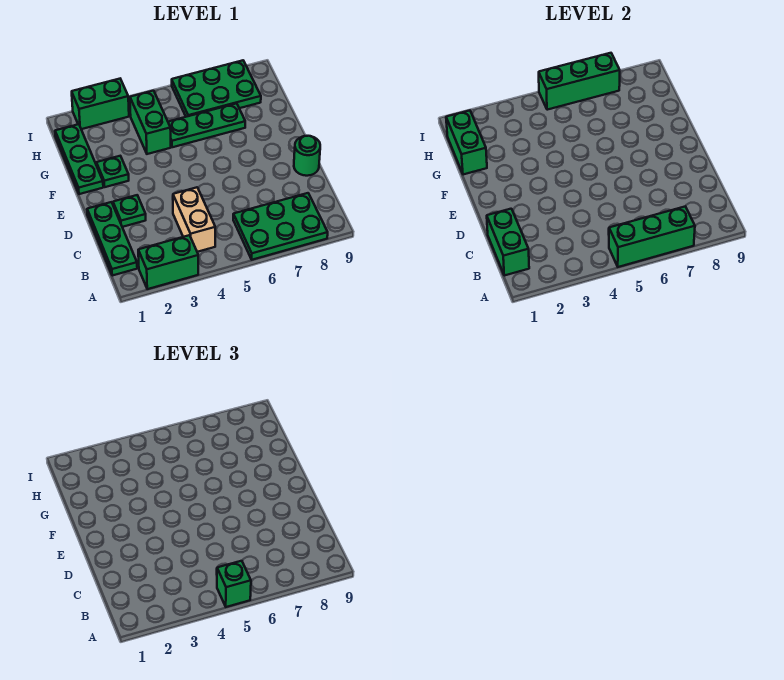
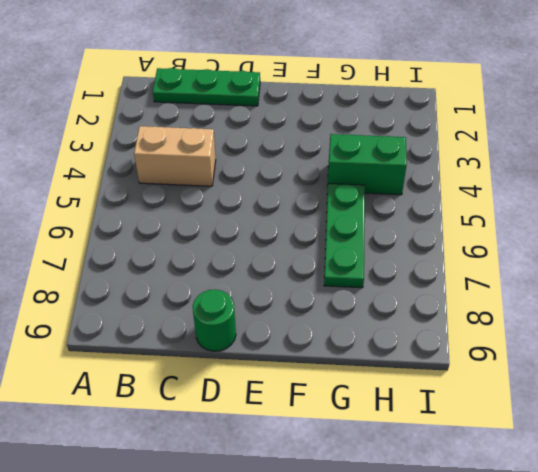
none -> green 1x2 brick [138,235,198,289]
none -> green 2x3 plate [233,193,328,260]
none -> green 1x1 plate [113,195,146,227]

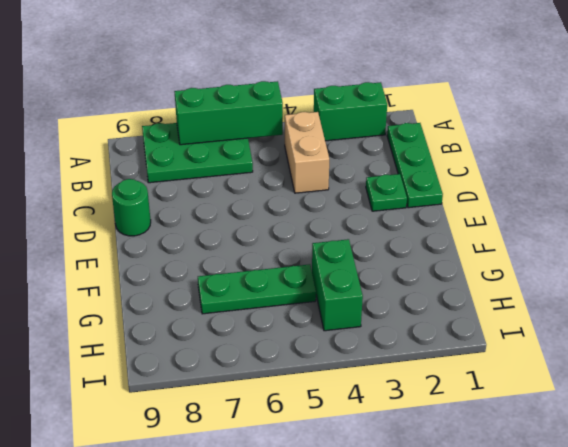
none -> green 1x3 plate [55,124,103,194]
none -> green 1x1 plate [96,156,129,187]
none -> green 2x3 plate [172,60,261,117]

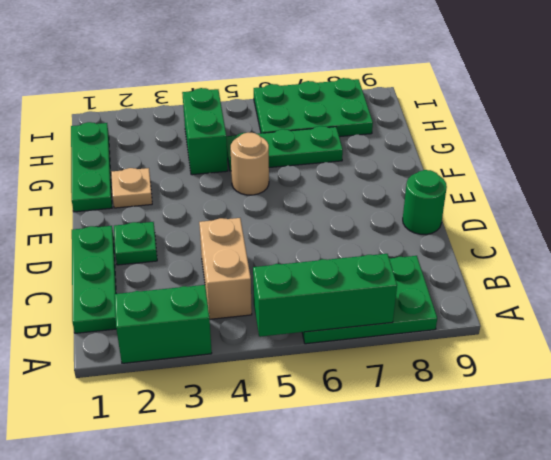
tan 1x1 plate [111,168,152,208] -> green 1x1 plate [96,156,129,187]
tan 1x1 round brick [231,133,269,195] -> none
none -> green 1x2 brick [72,79,129,129]
none -> green 1x2 brick [487,209,529,275]
none -> green 1x2 brick [446,110,487,174]

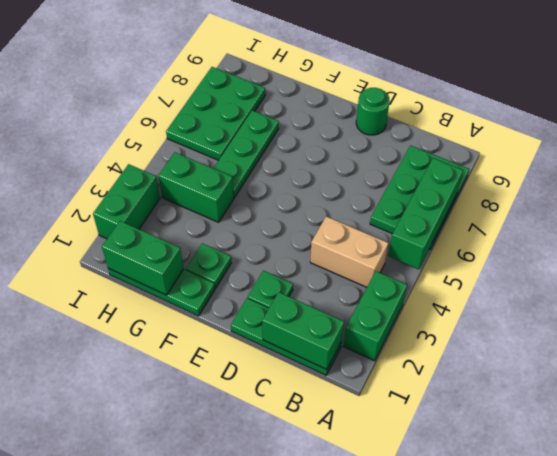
none -> green 1x3 brick [539,53,620,110]
none -> green 1x1 brick [217,561,251,607]

